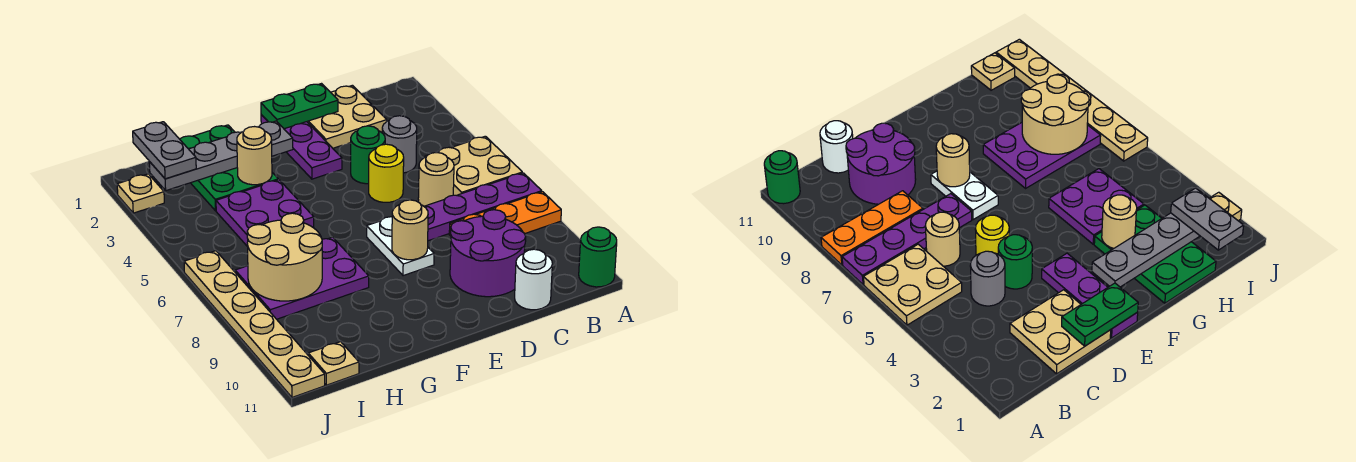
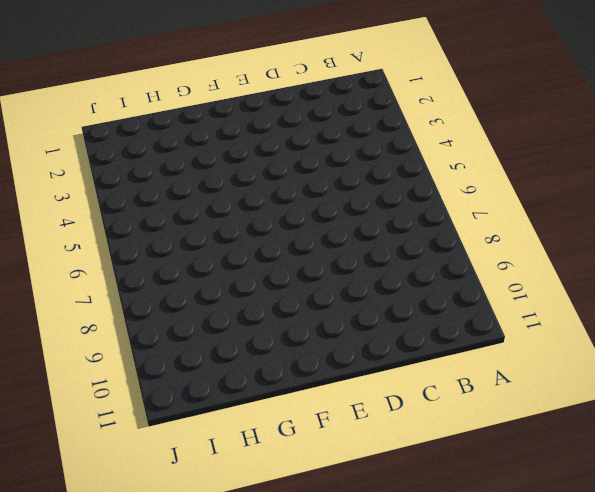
none -> tan 2x2 plate [425,136,522,195]
none -> purple 1x4 plate [424,173,542,241]
none -> orange 1x3 plate [449,192,561,236]

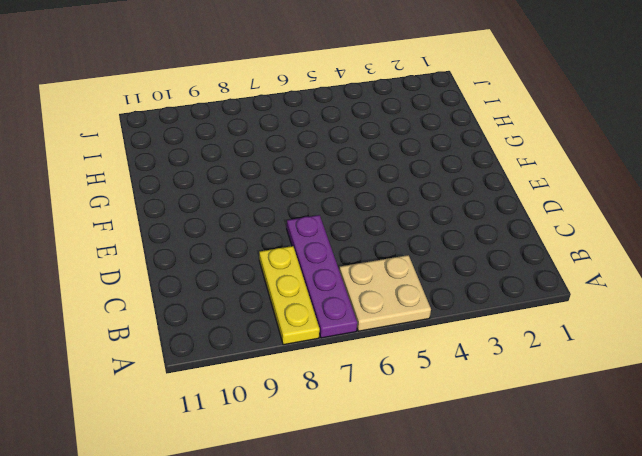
yellow 1x3 plate [259,246,320,345] -> orange 1x3 plate [449,192,561,236]
none -> green 1x1 round brick [579,227,617,287]
none -> tan 2x2 plate [307,85,387,148]
none -> grey 1x1 round brick [382,116,417,173]

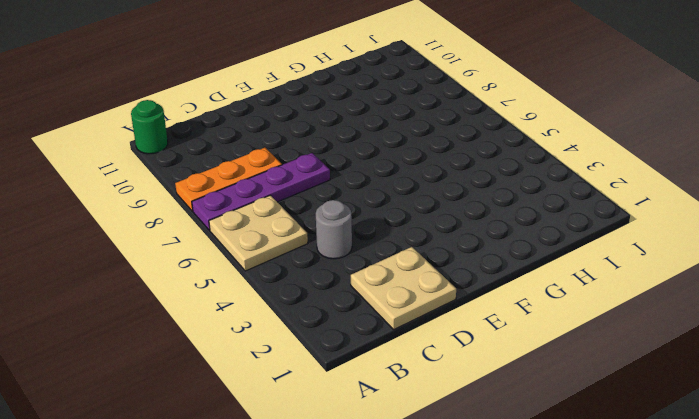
none -> tan 1x1 round brick [418,152,454,206]
none -> purple 2x2 round brick [450,210,526,297]
none -> white 1x1 round brick [515,249,552,310]

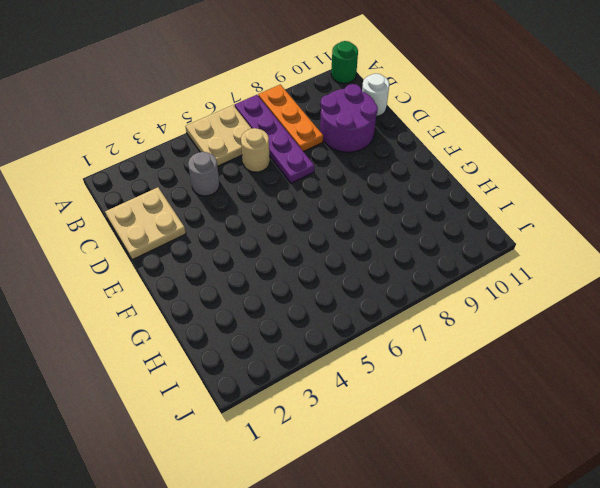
none -> green 1x1 round brick [351,126,385,184]
none -> yellow 1x1 round brick [369,144,404,202]
none -> purple 1x3 plate [261,115,342,179]

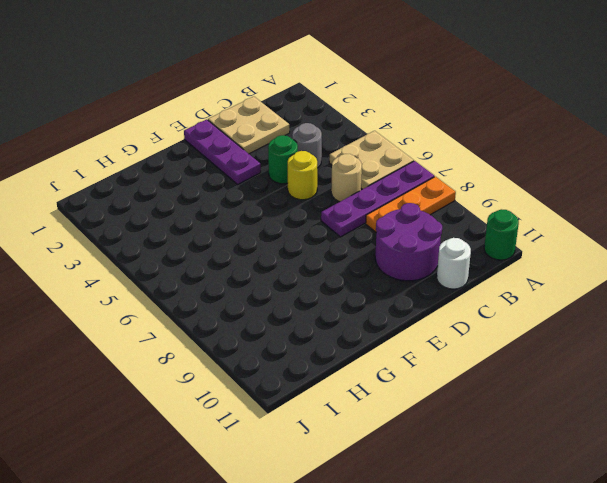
none -> white 1x2 plate [367,217,434,276]
none -> green 2x3 plate [180,125,278,211]
none -> purple 2x2 plate [216,180,314,246]

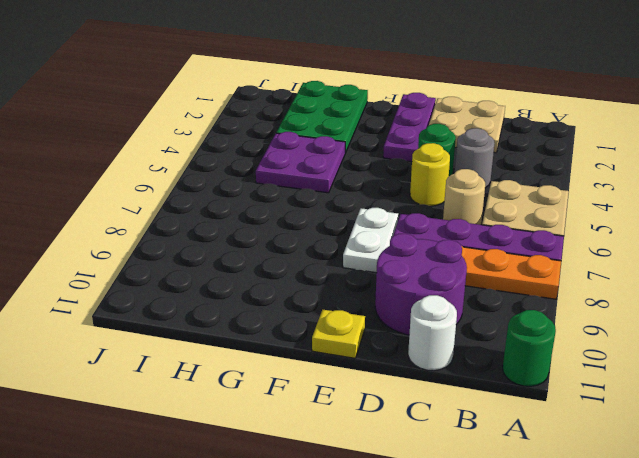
yellow 1x1 plate [312,310,365,358] -> none
none -> purple 2x3 plate [235,237,369,319]
none -> tan 1x1 plate [308,342,359,385]
none -> tan 1x1 plate [117,174,164,213]

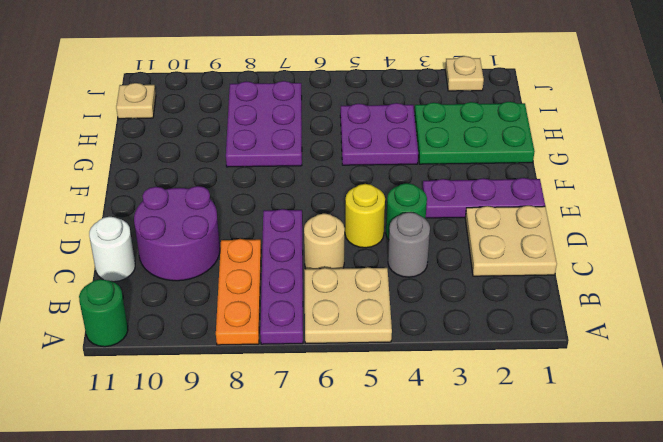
none -> white 1x2 plate [367,217,434,276]
none -> tan 1x6 plate [184,251,325,397]
none -> green 1x2 plate [261,84,338,129]

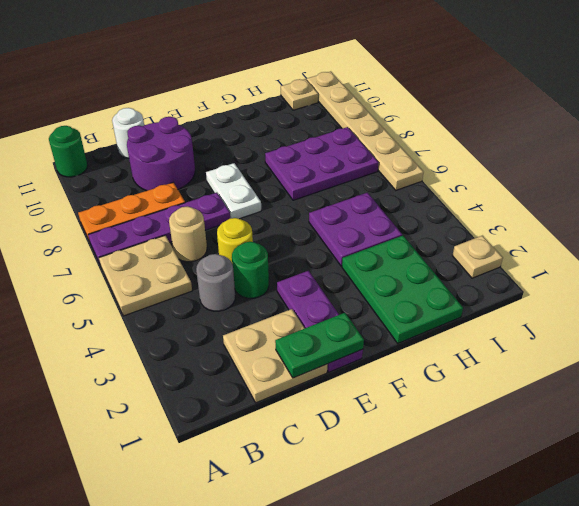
none -> tan 1x1 round brick [392,200,428,260]
none -> grey 1x4 plate [149,121,293,191]
none -> tan 1x1 round brick [237,127,272,185]

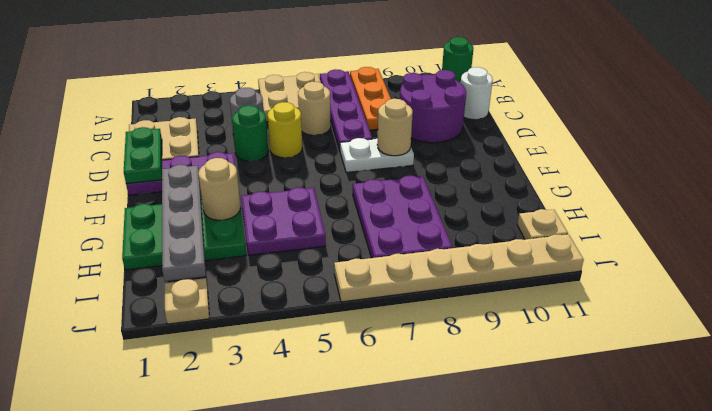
none -> tan 2x2 round brick [247,213,322,301]
none -> grey 1x2 plate [133,122,196,179]

